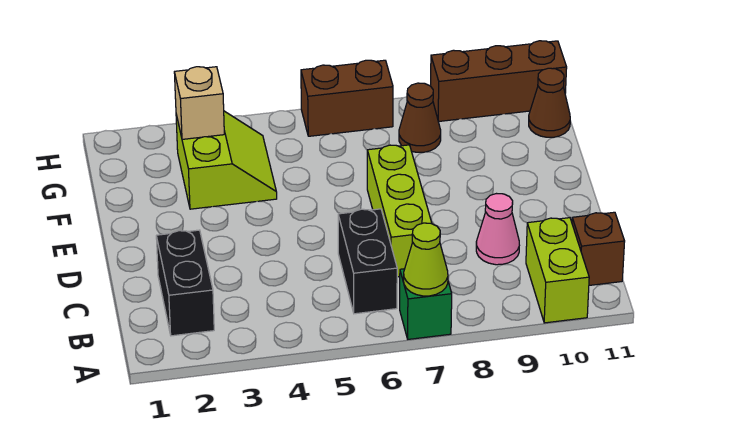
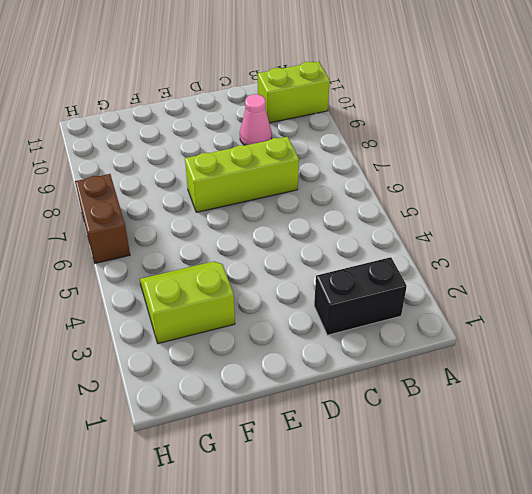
none -> green 1x1 brick [400,269,452,339]
none -> black 1x2 brick [338,209,397,314]
none -> brown 1x1 brick [572,212,625,285]

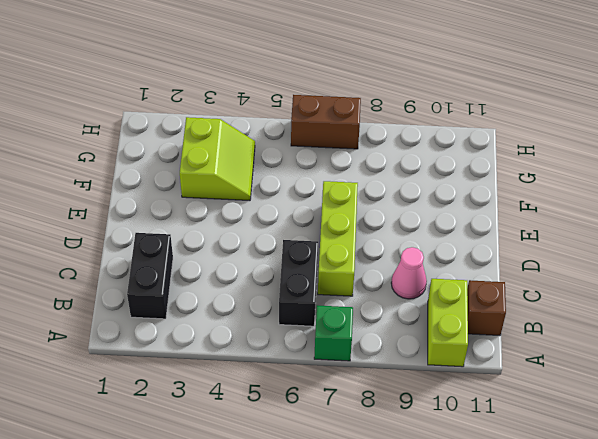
none -> brown 1x1 cone [399,83,441,152]
none -> brown 1x1 cone [529,68,570,137]
none -> brown 1x3 brick [431,41,567,122]

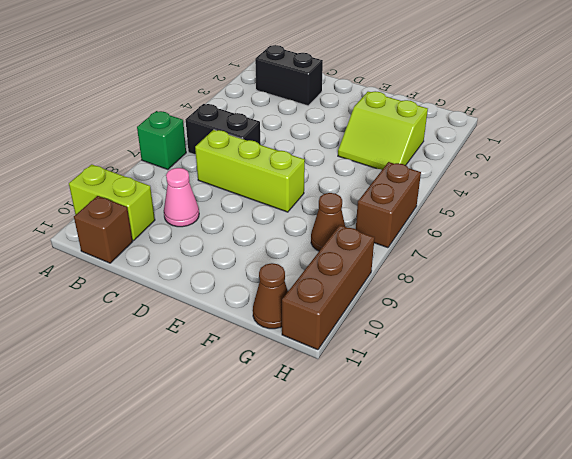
none -> lime 1x1 cone [404,223,448,296]
none -> tan 1x1 brick [174,67,224,139]

